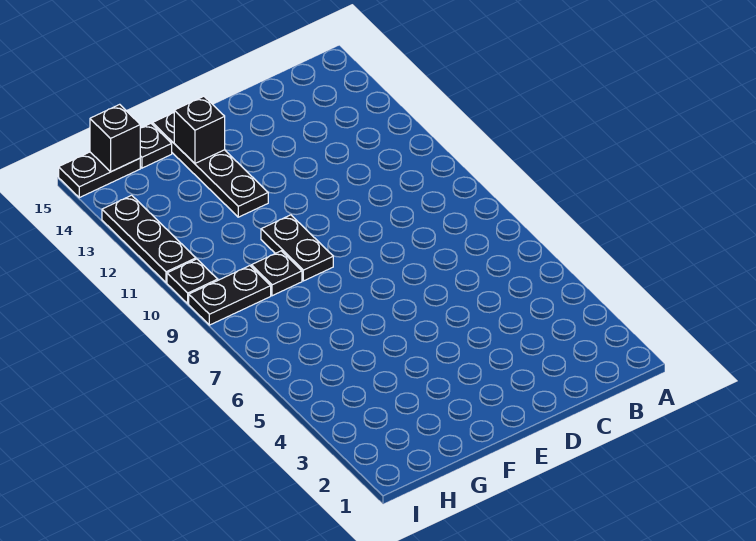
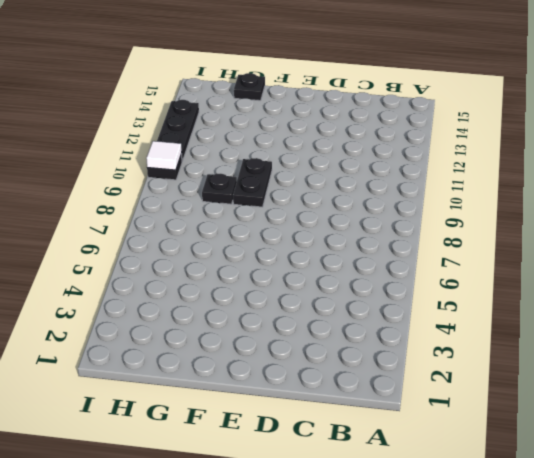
white 1x1 tile [146,141,182,170] -> none
none -> black 1x4 plate [153,113,268,217]
none -> black 1x2 plate [189,266,271,325]

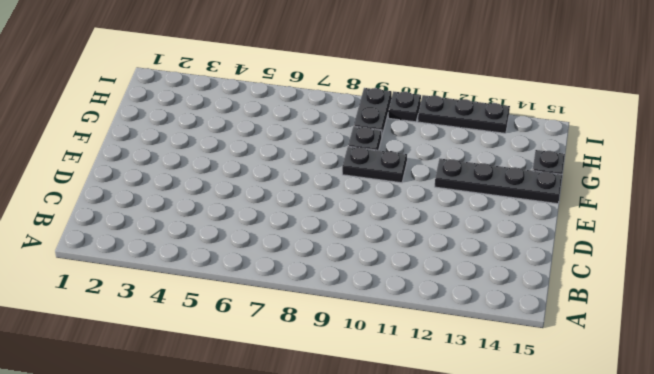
none -> black 1x2 plate [59,152,140,198]
none -> black 1x1 brick [174,96,225,163]

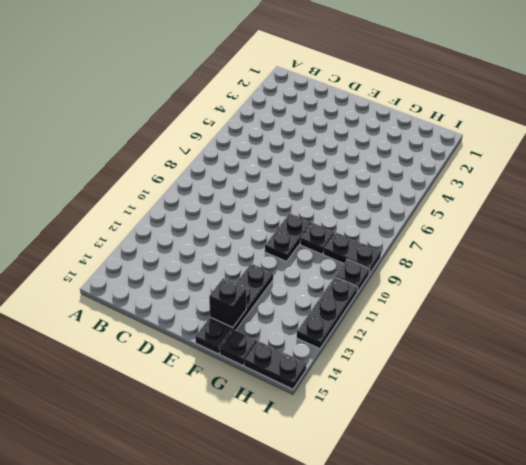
none -> black 1x1 brick [90,104,140,172]

